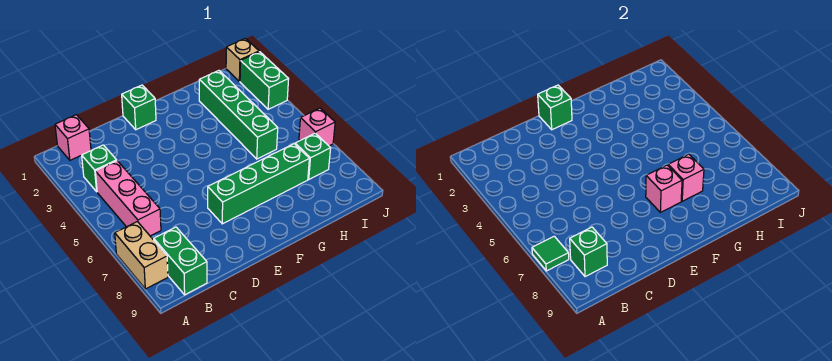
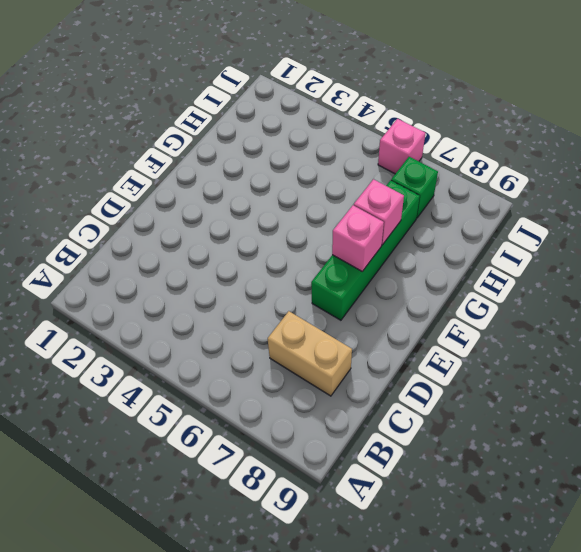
tan 1x2 brick [268,311,352,396] -> tan 1x2 brick moved to [115,222,168,289]
none -> pink 1x1 brick [55,115,91,160]
none -> green 1x1 brick [82,145,117,192]
none -> pink 1x3 brick [95,161,161,236]

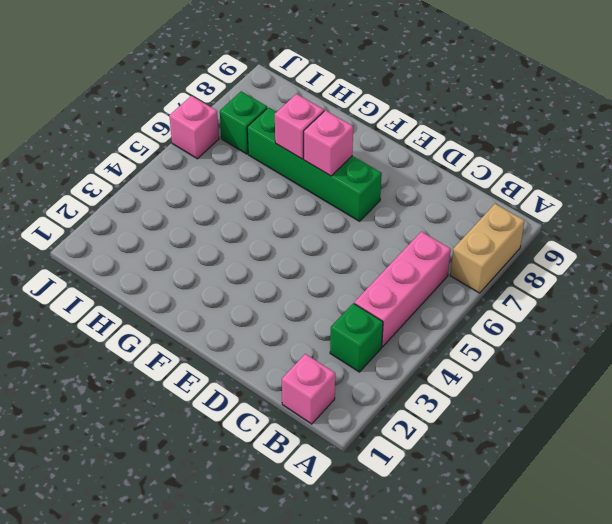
none -> green 1x2 brick [154,227,207,295]
none -> green 1x1 brick [122,85,156,130]
none -> green 1x4 brick [199,71,278,159]

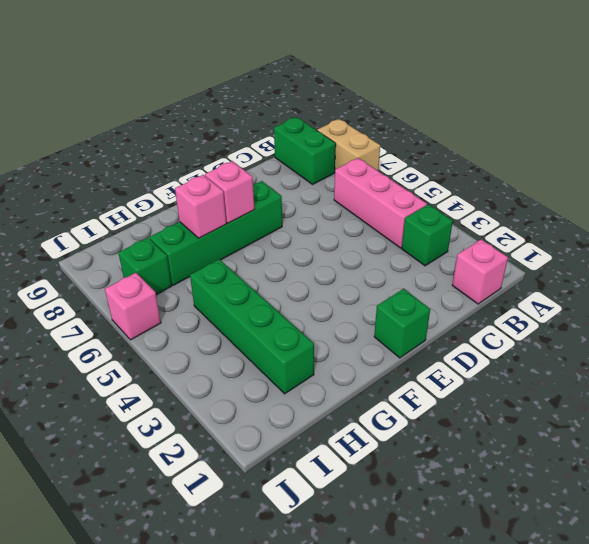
none -> tan 1x1 brick [226,38,259,81]
none -> green 1x2 brick [240,52,289,109]
none -> green 1x1 tile [532,236,569,271]

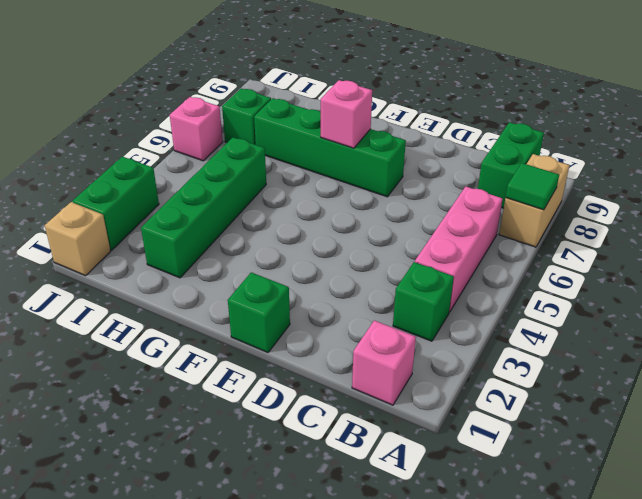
none -> green 1x1 brick [570,227,607,277]
none -> green 1x1 brick [538,85,572,130]
none -> pink 1x1 brick [668,154,704,201]

